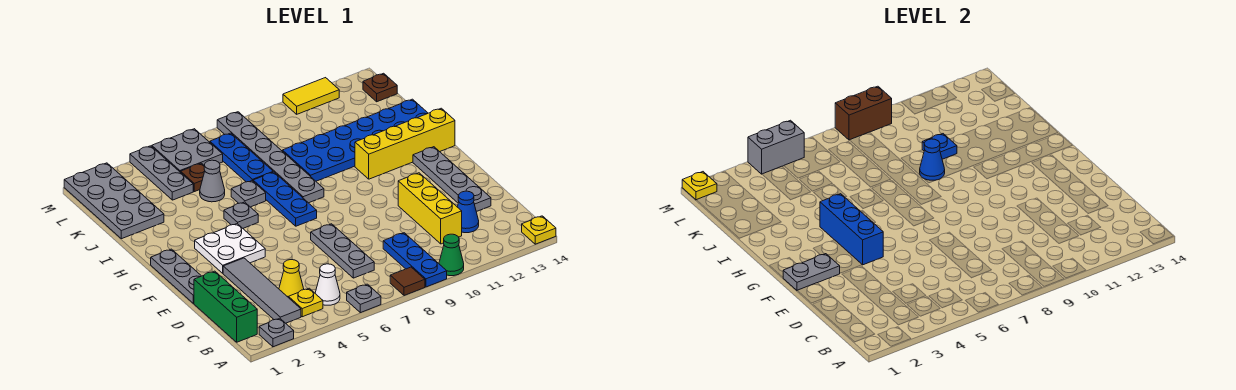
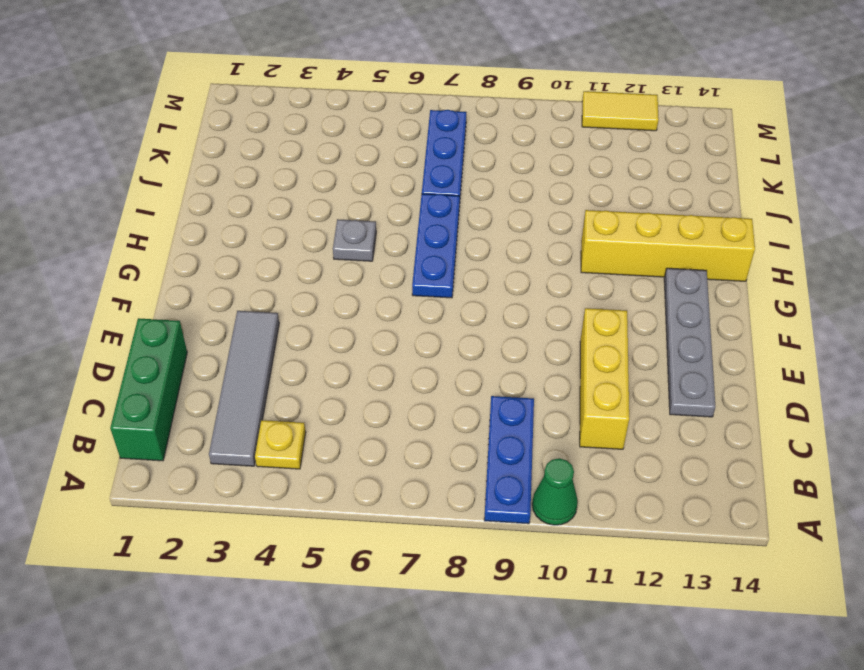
none -> grey 1x1 plate [259,318,294,347]
none -> grey 1x1 plate [347,284,381,313]
none -> brown 1x1 tile [390,267,425,296]
none -> yellow 1x1 plate [522,216,556,244]

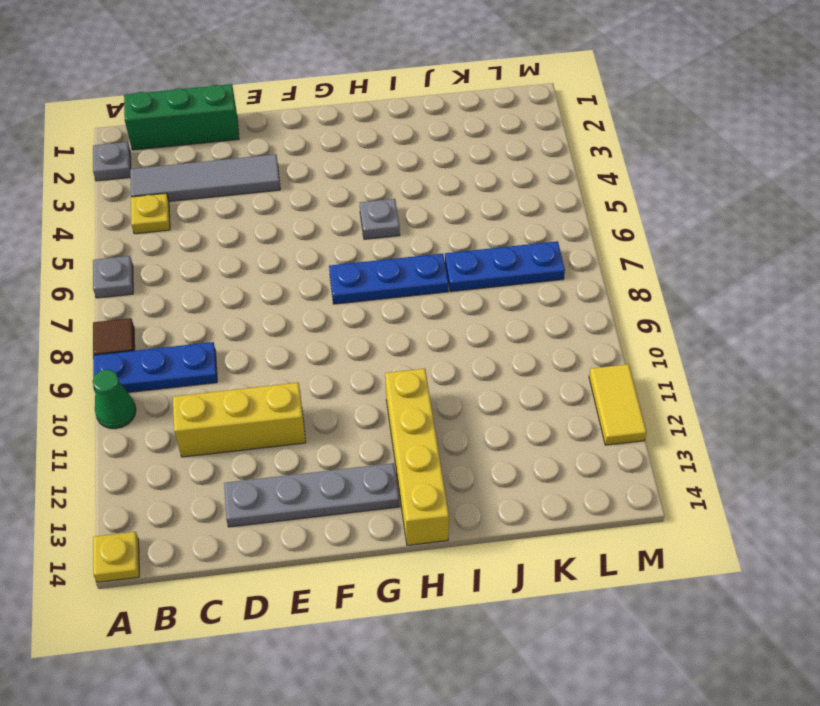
none -> white 1x1 cone [315,264,340,305]
none -> yellow 1x1 cone [279,260,304,297]
none -> grey 1x3 plate [311,224,374,278]
none -> blue 1x1 cone [458,191,479,233]

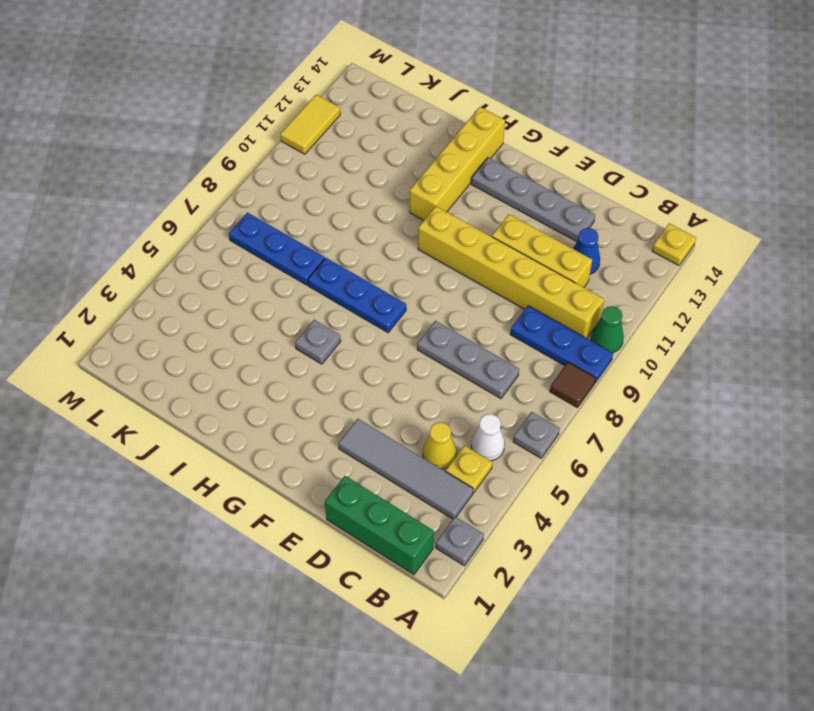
yellow 1x6 brick [418,206,604,338] -> none
none -> grey 1x3 plate [151,249,201,303]
none -> white 2x2 plate [195,224,265,273]
none -> grey 1x6 plate [217,112,324,203]
none -> grey 1x1 plate [231,181,266,207]

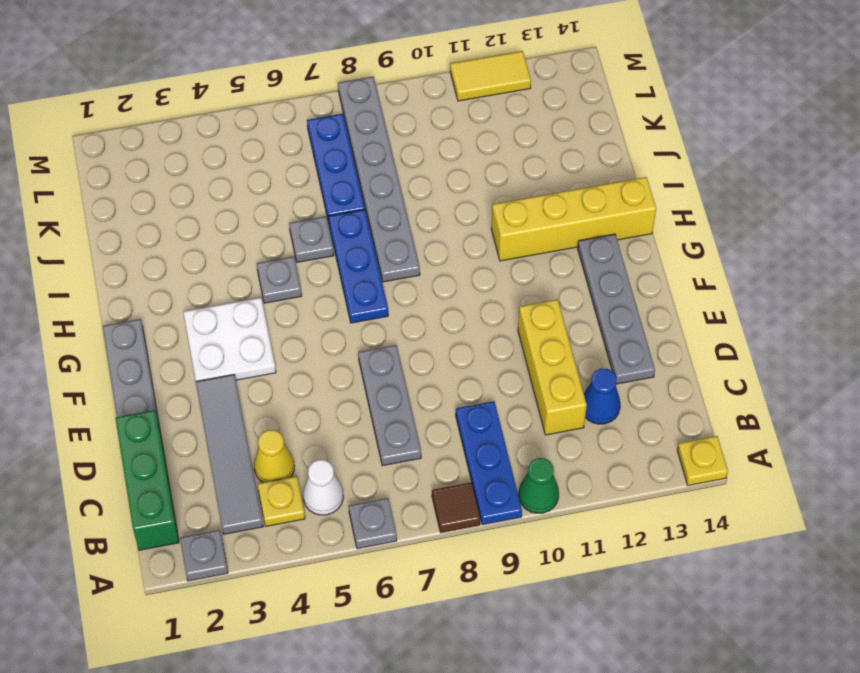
none -> blue 2x6 plate [282,99,428,181]
none -> grey 2x4 plate [64,163,164,239]
none -> grey 1x1 cone [200,160,225,202]
none -> grey 1x3 plate [130,146,193,200]

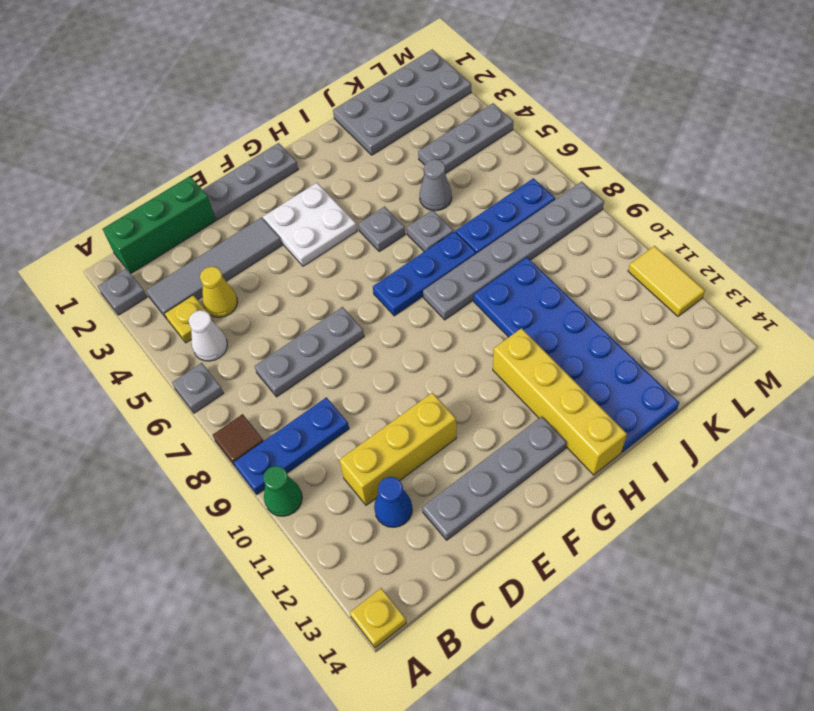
none -> brown 1x1 plate [181,163,205,192]
none -> grey 2x2 plate [152,129,223,172]
none -> brown 1x1 plate [363,73,397,102]
none -> grey 1x2 plate [783,254,840,290]

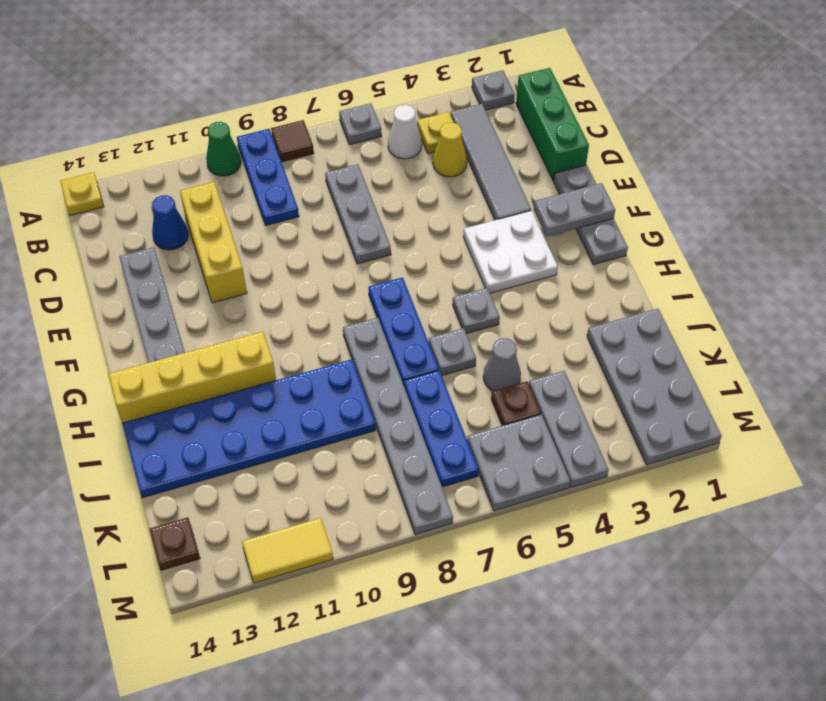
none -> blue 1x3 brick [820,194,883,265]
none -> blue 1x1 cone [920,139,945,180]
none -> blue 1x1 plate [922,134,957,159]
none -> yellow 1x1 plate [682,172,717,200]

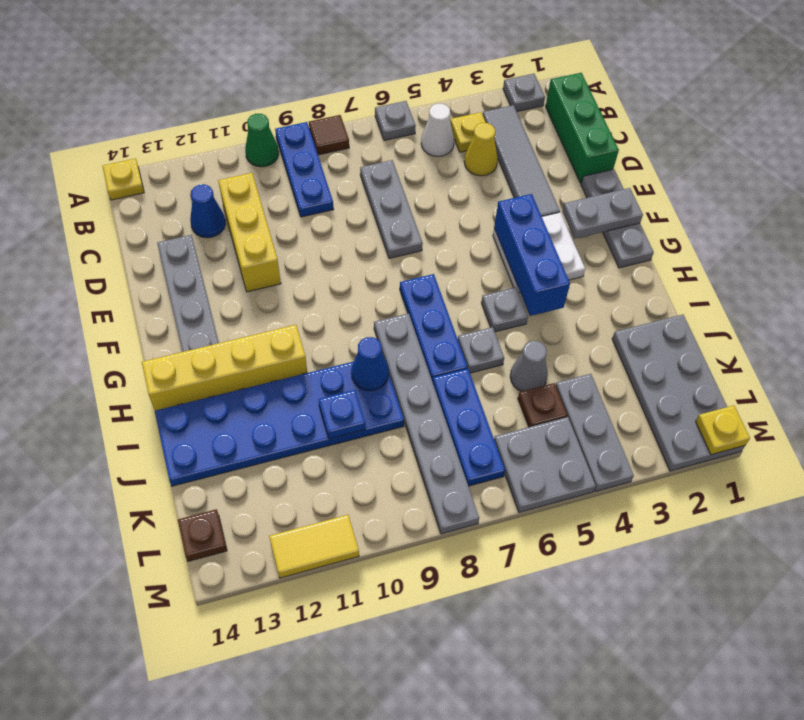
none -> grey 1x2 brick [748,120,804,174]
none -> brown 1x2 brick [835,86,892,140]

